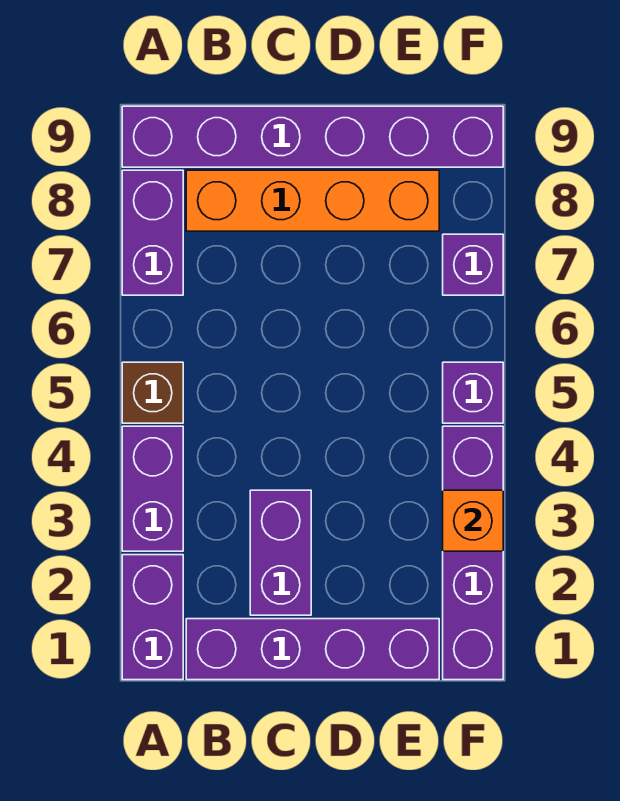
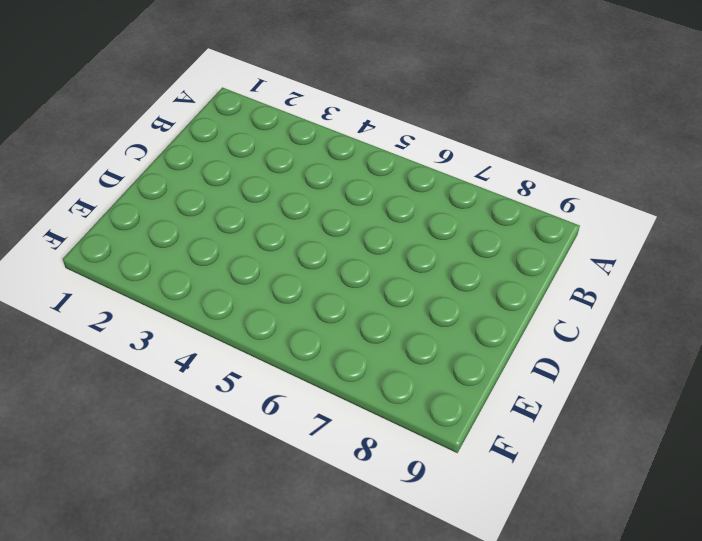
none -> purple 1x2 brick [122,555,183,680]
none -> purple 1x2 brick [122,426,183,551]
none -> brown 1x1 brick [122,362,183,423]

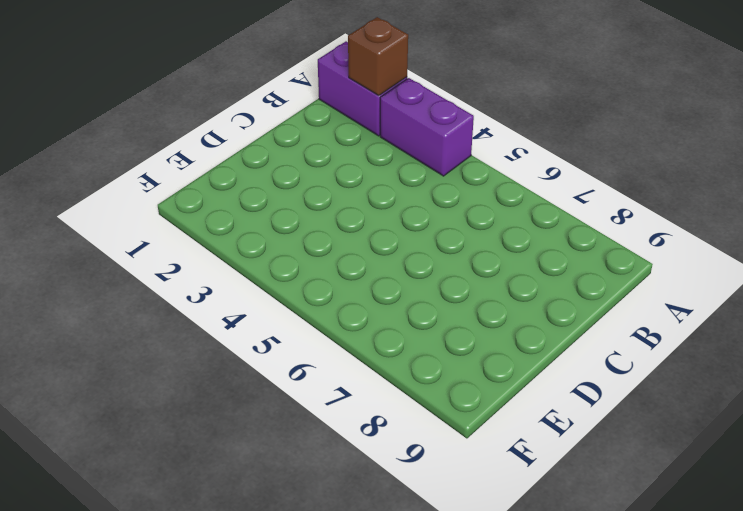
brown 1x1 brick [348,17,408,96] -> brown 1x1 brick moved to [122,362,183,423]
none -> purple 1x2 brick [122,170,183,295]
none -> purple 1x6 brick [122,106,503,167]
none -> purple 1x4 brick [186,619,439,680]

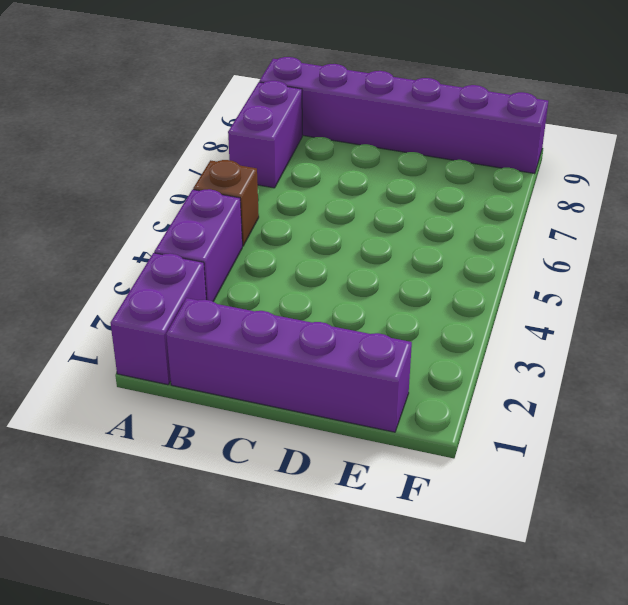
none -> orange 1x4 brick [186,170,439,231]
none -> purple 1x2 brick [250,490,311,615]
none -> purple 1x4 brick [443,426,503,680]

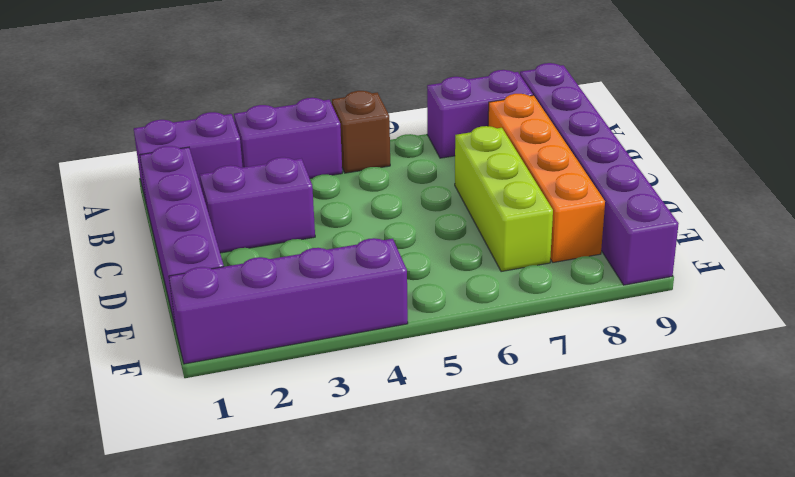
lime 1x3 brick [455,126,553,272] -> none
none -> purple 1x1 brick [443,362,503,423]
none -> purple 1x1 brick [443,234,503,295]
none -> orange 1x1 brick [443,490,503,551]

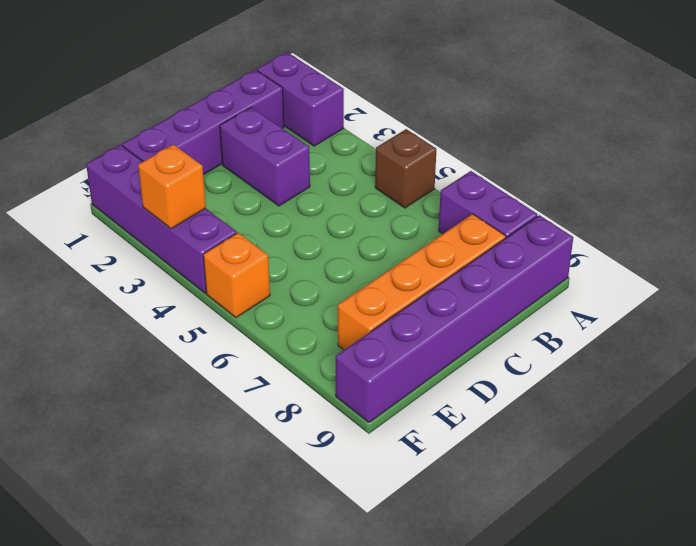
orange 1x1 brick [203,233,270,318] -> purple 1x1 brick [443,362,503,423]
none -> purple 1x2 brick [122,426,183,551]
none -> purple 1x1 brick [443,234,503,295]

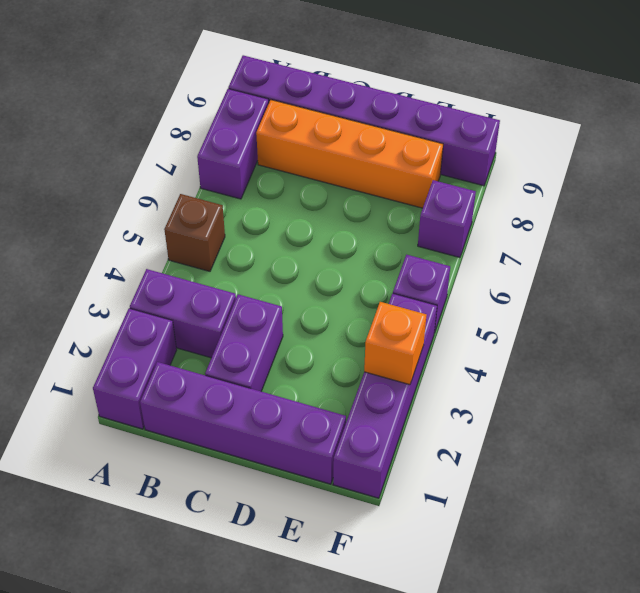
purple 1x2 brick [130,269,236,358] -> purple 1x2 brick turned to [122,426,183,551]

